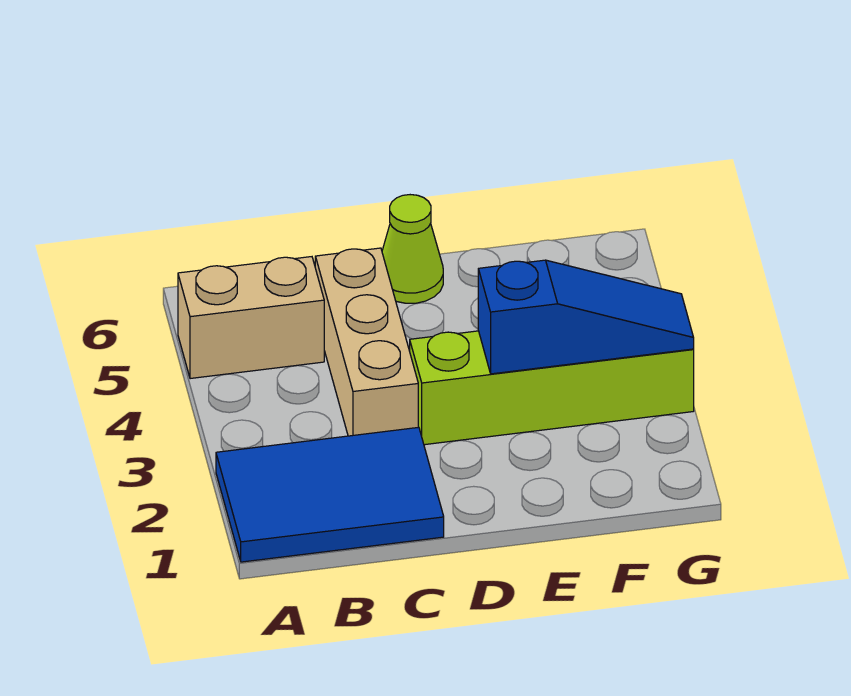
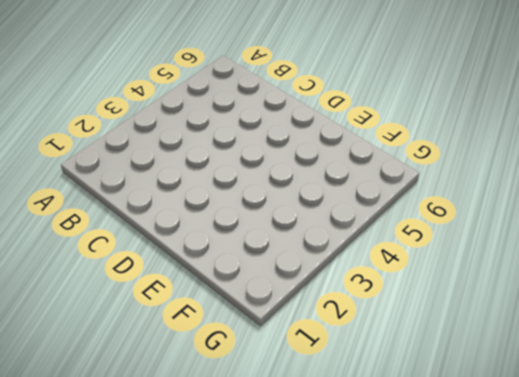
none -> blue 2x3 tile [216,427,444,562]
none -> tan 1x2 brick [178,257,324,379]

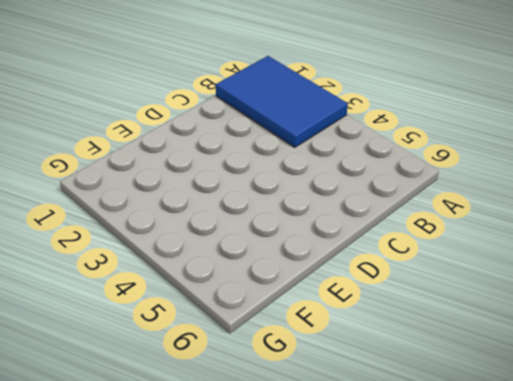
blue 2x3 tile [216,56,348,147] -> blue 2x3 tile turned to [216,427,444,562]
none -> tan 1x2 brick [178,257,324,379]
none -> tan 1x3 brick [315,248,418,436]

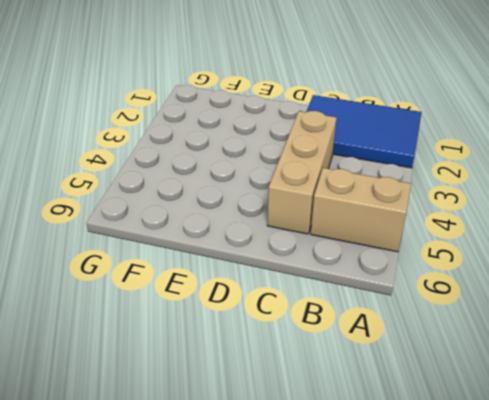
none -> lime 1x4 brick [410,331,694,445]
none -> lime 1x1 cone [382,195,443,303]

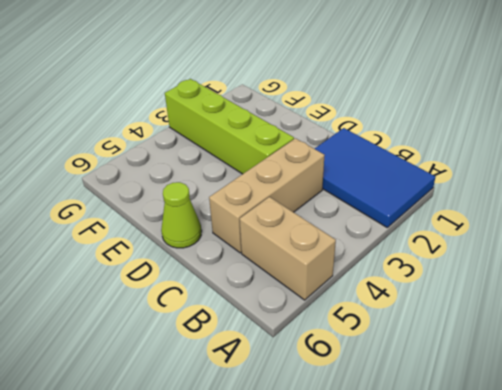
none -> blue 1x3 slope [478,260,694,374]

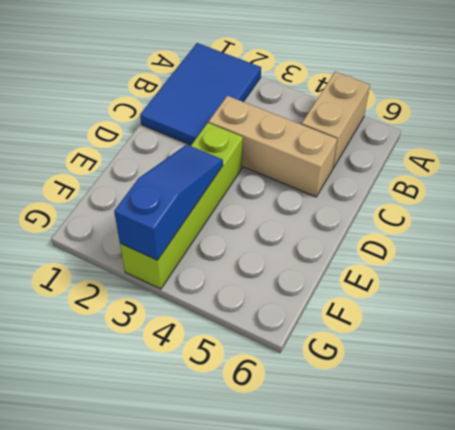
blue 1x3 slope [114,145,223,260] -> blue 1x3 slope turned to [478,260,694,374]
none -> lime 1x1 cone [382,195,443,303]

